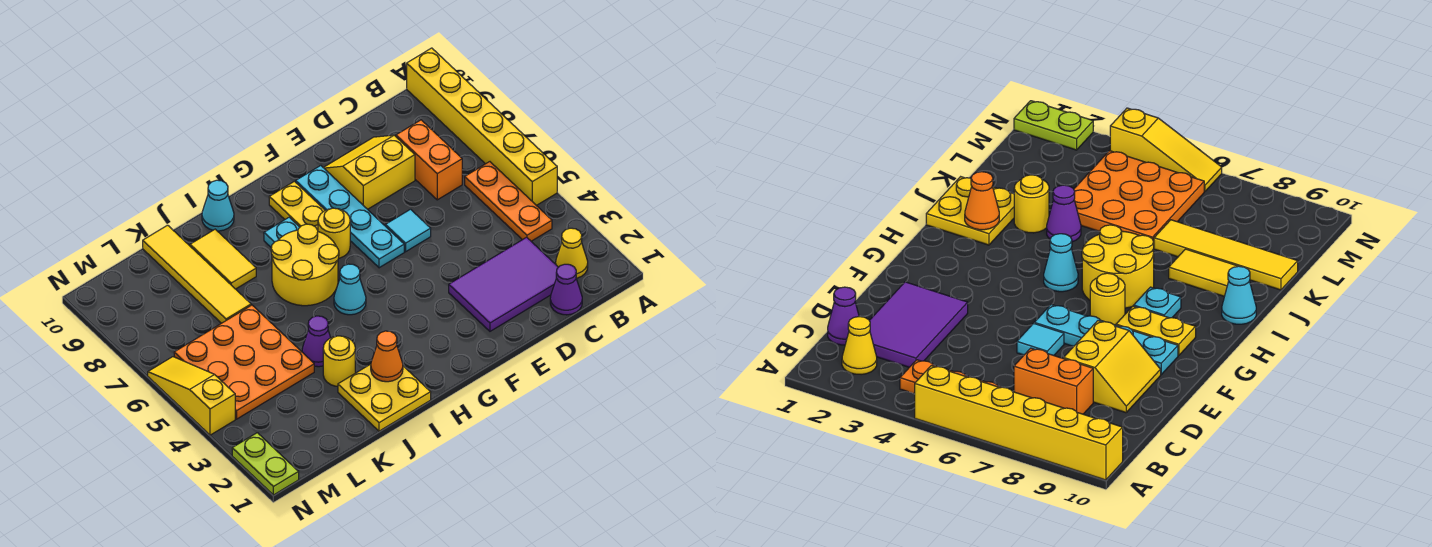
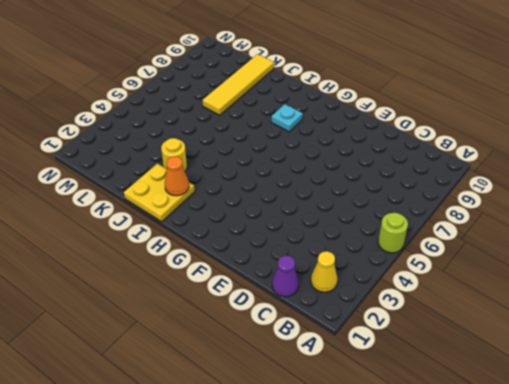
lime 1x1 round brick [378,213,408,253] -> yellow 1x6 brick [407,48,557,206]
none -> orange 1x3 plate [465,162,552,241]
none -> purple 2x3 tile [449,237,558,331]
none -> orange 1x2 brick [396,120,462,200]

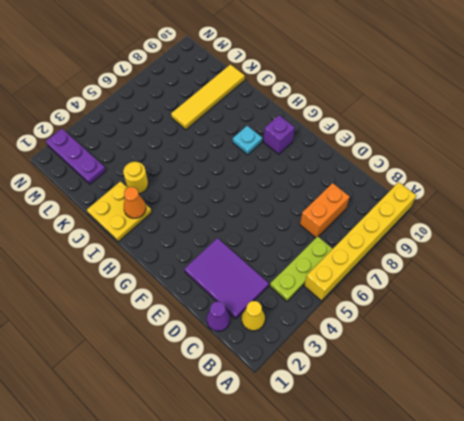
lime 1x3 plate [270,236,332,301] -> orange 1x3 plate [465,162,552,241]
purple 1x1 brick [264,115,295,154] -> yellow 1x2 plate [269,181,325,230]
purple 1x3 plate [46,129,106,184] -> lime 1x2 plate [232,433,299,495]
none -> yellow 2x2 slope [324,135,415,209]
none -> cyan 1x1 tile [385,209,431,252]
none -> cyan 1x4 plate [296,166,404,268]

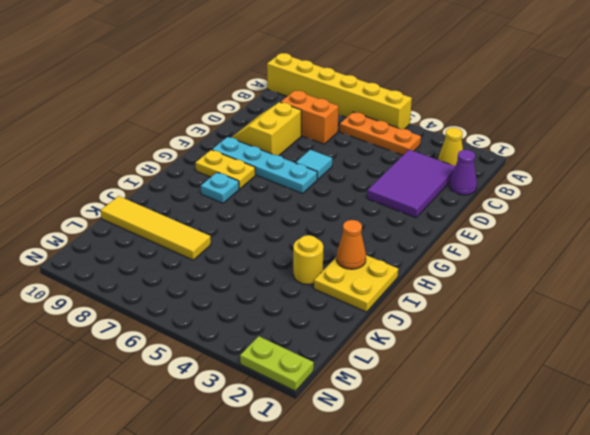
none -> yellow 1x1 round brick [318,208,350,258]
none -> cyan 1x1 cone [334,264,366,315]
none -> yellow 2x2 round brick [271,224,339,306]

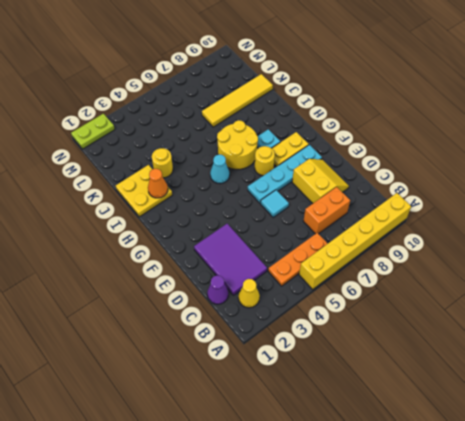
none -> cyan 1x1 cone [202,180,234,231]
none -> purple 1x1 cone [302,316,331,367]
none -> yellow 1x2 tile [190,229,256,289]

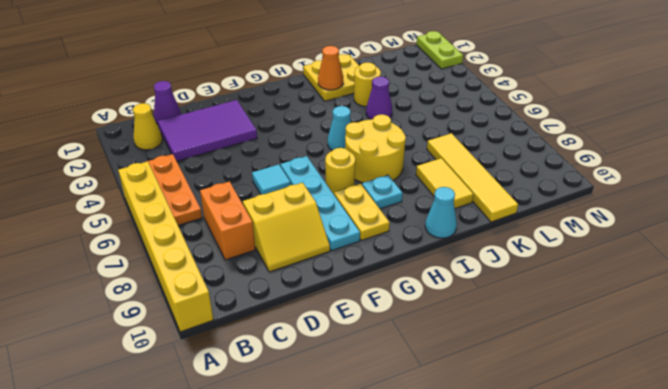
none -> orange 3x3 plate [174,305,314,419]
none -> yellow 1x3 slope [148,357,235,435]

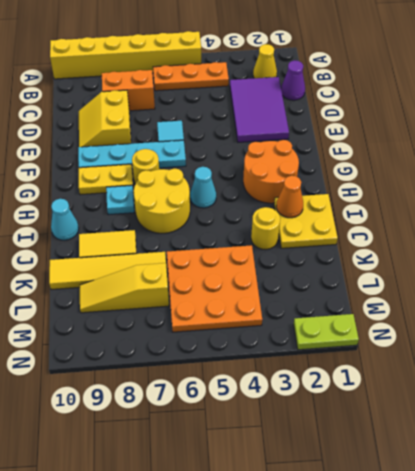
orange 2x2 round brick [243,140,299,203] -> none
yellow 1x3 slope [80,263,169,313] -> yellow 1x3 slope moved to [148,357,235,435]
none -> purple 1x1 cone [302,316,331,367]

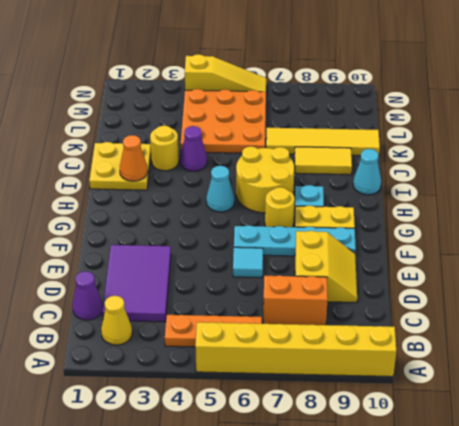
none -> lime 1x2 plate [232,433,299,495]

